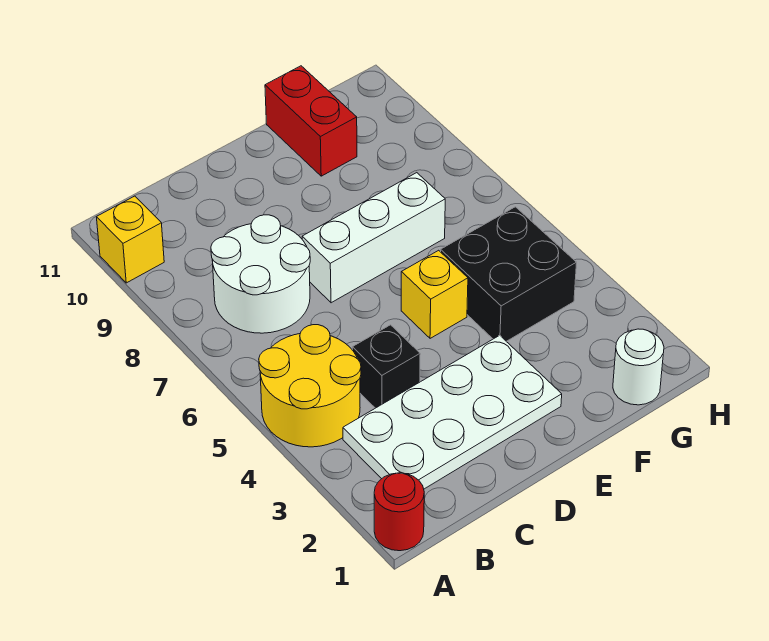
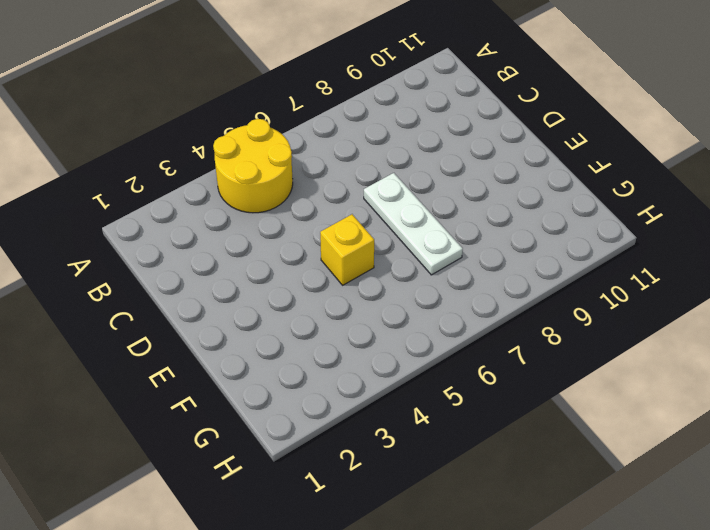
white 1x3 plate [364,173,463,275] -> white 1x3 brick [302,173,445,303]
none -> red 1x1 round brick [374,473,424,551]
none -> yellow 1x1 brick [97,196,164,283]

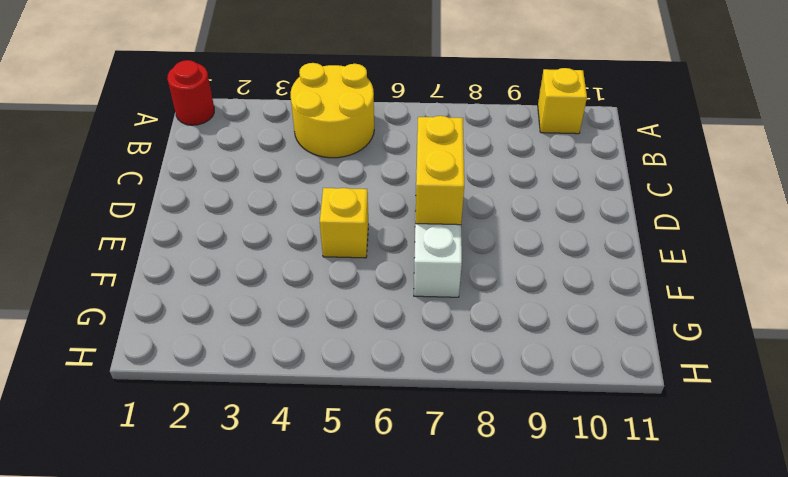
yellow 1x2 brick [415,116,464,225] -> none
none -> white 2x4 plate [343,335,562,489]
none -> white 2x2 round brick [211,215,310,333]

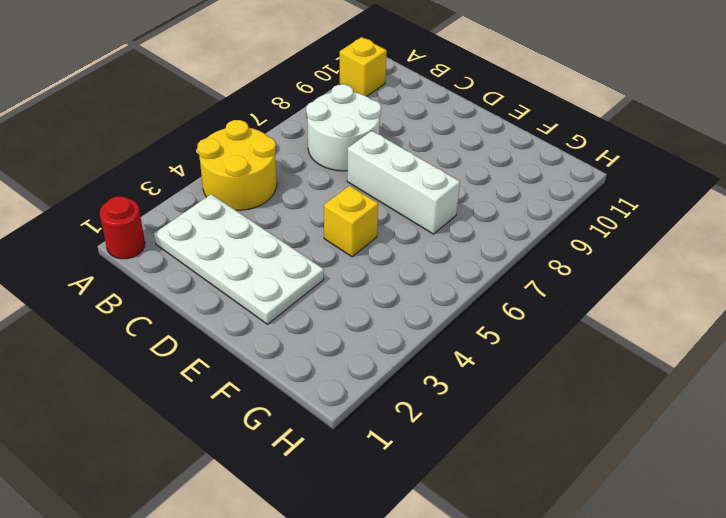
none -> black 1x1 brick [352,325,420,408]
none -> black 2x2 brick [441,207,577,341]

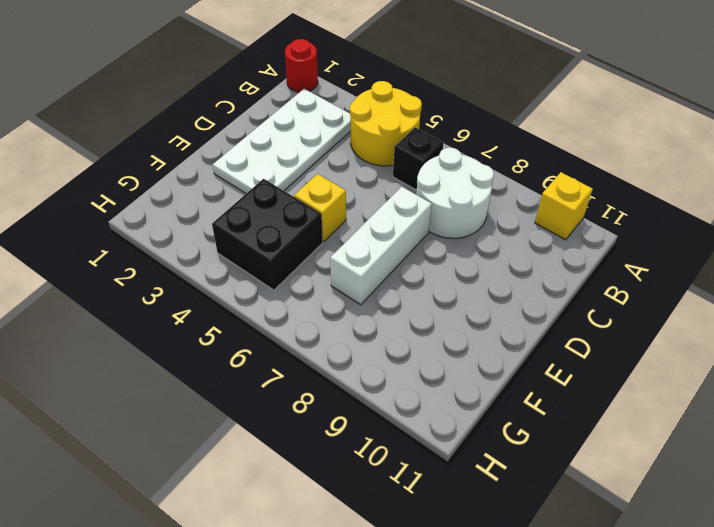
black 1x1 brick [393,127,444,190] -> black 1x1 brick moved to [352,325,420,408]
none -> red 1x2 brick [265,66,357,176]
none -> white 1x1 round brick [613,329,664,405]

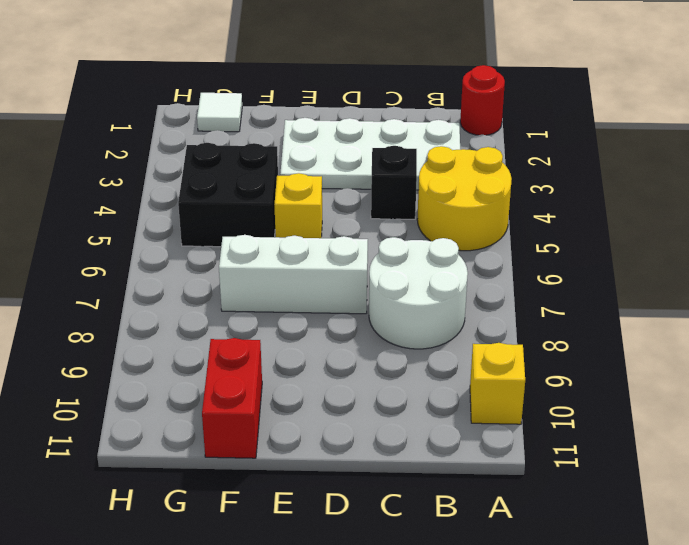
white 1x1 tile [197,93,242,132] -> white 1x1 round brick [613,329,664,405]

